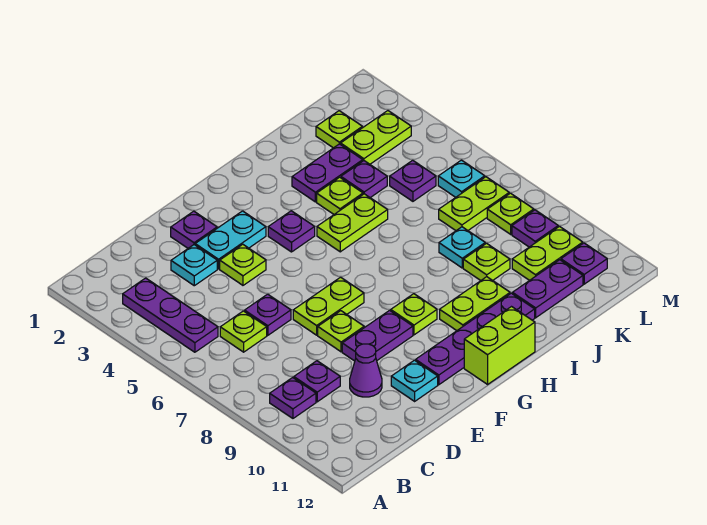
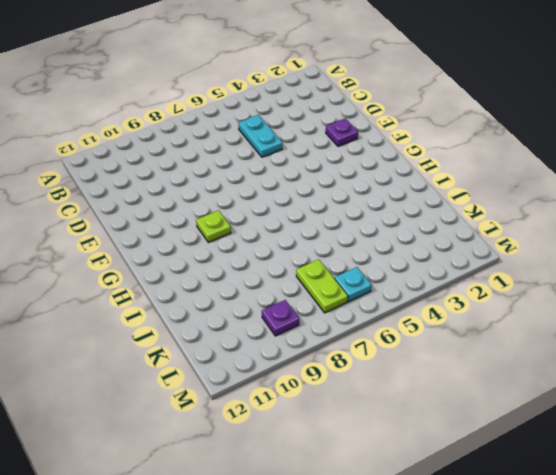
cyan 1x2 plate [239,115,282,157] -> cyan 1x2 plate moved to [195,211,266,269]
none -> purple 1x3 plate [123,278,218,352]
none -> purple 1x1 plate [270,377,316,418]
none -> lime 1x1 plate [220,311,267,352]
none -> purple 1x1 plate [294,361,340,402]

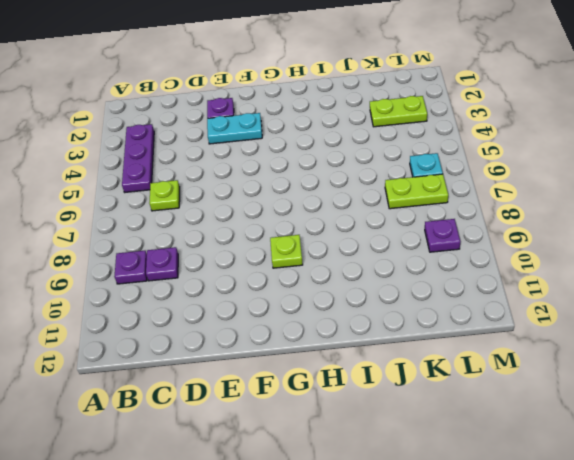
none -> cyan 1x1 plate [171,245,217,286]
none -> purple 1x1 plate [245,294,291,335]
none -> purple 1x1 cone [350,344,382,397]
none -> lime 1x1 plate [220,244,266,285]

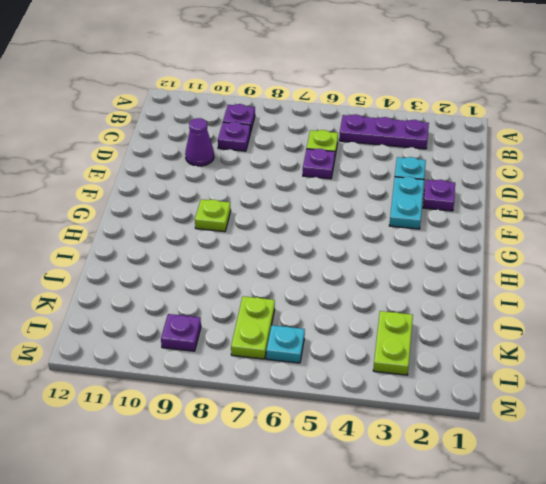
none -> lime 1x1 plate [220,244,266,285]
none -> lime 1x2 plate [293,277,364,335]
none -> lime 1x1 plate [318,311,364,352]
none -> purple 1x2 plate [342,310,413,361]

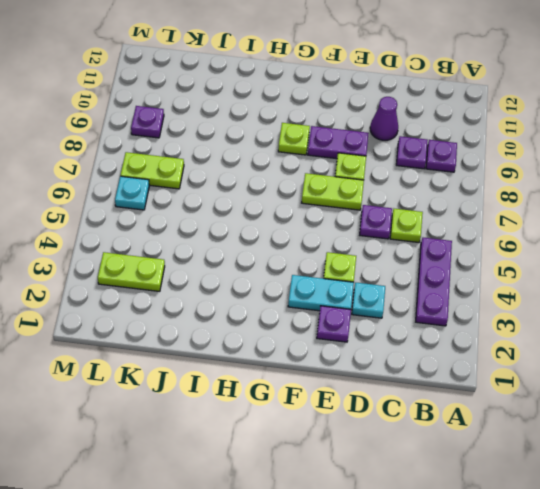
none -> cyan 1x1 plate [391,360,438,401]
none -> purple 1x4 plate [416,293,535,385]
none -> purple 1x1 plate [268,211,315,252]
none -> lime 1x2 brick [464,307,535,384]

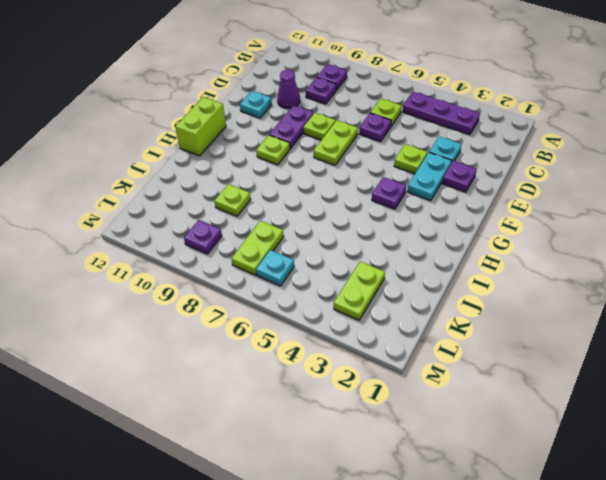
none -> purple 1x4 plate [416,293,535,385]
none -> lime 1x2 plate [317,194,388,252]
none -> lime 1x2 plate [440,277,510,331]
none -> purple 1x2 plate [292,144,363,202]

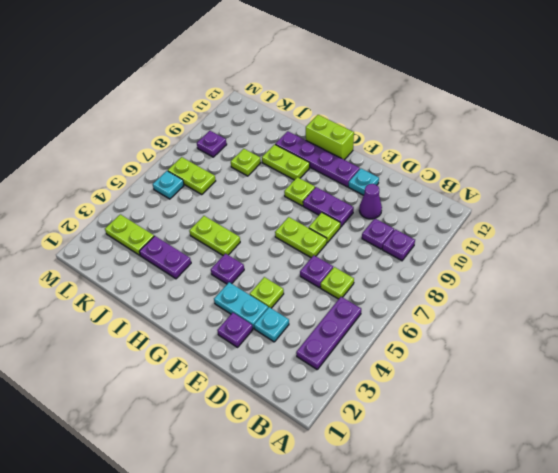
none -> lime 1x1 plate [317,177,363,214]
none -> purple 1x1 plate [341,161,387,198]
none -> cyan 1x1 plate [439,227,485,268]
none -> purple 1x2 plate [512,260,583,318]

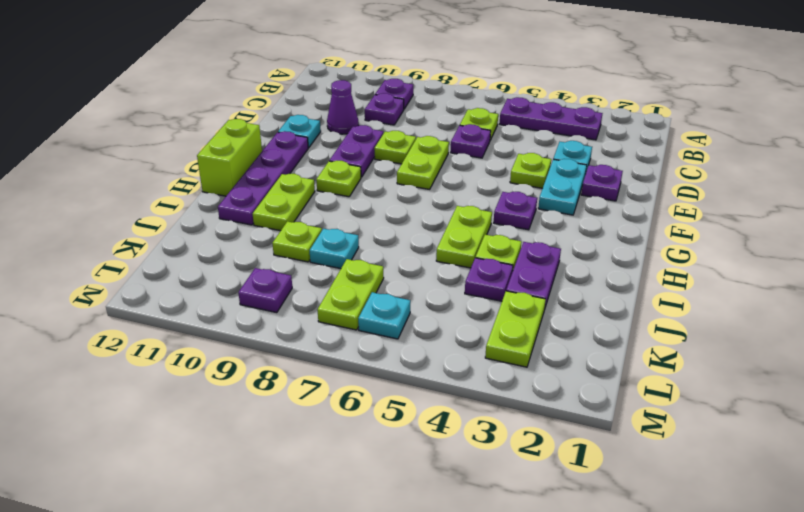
none -> purple 1x2 plate [512,260,583,318]
none -> lime 1x1 plate [316,111,362,148]
none -> purple 1x1 plate [390,160,436,201]
none -> lime 1x2 plate [512,227,583,280]

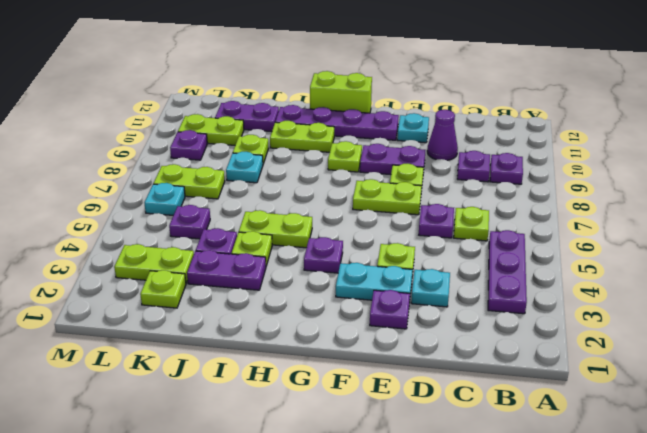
none -> lime 1x1 plate [487,193,534,234]
none -> purple 1x1 plate [561,243,607,284]

